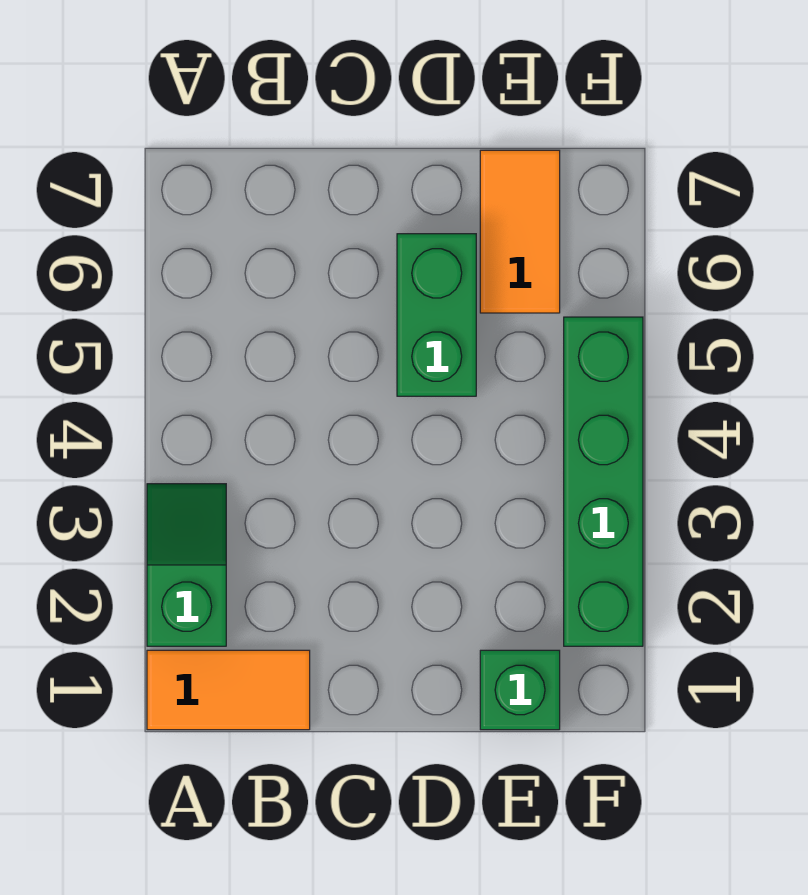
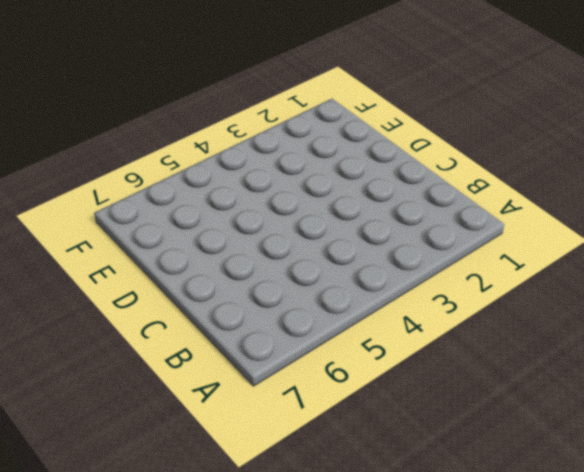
none -> orange 1x2 tile [147,650,310,730]
none -> green 1x2 slope [147,484,226,646]

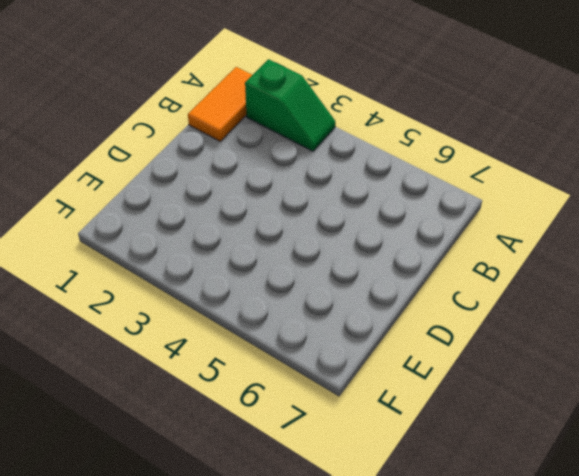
none -> green 1x2 brick [397,234,476,396]
none -> green 1x1 brick [480,650,560,730]

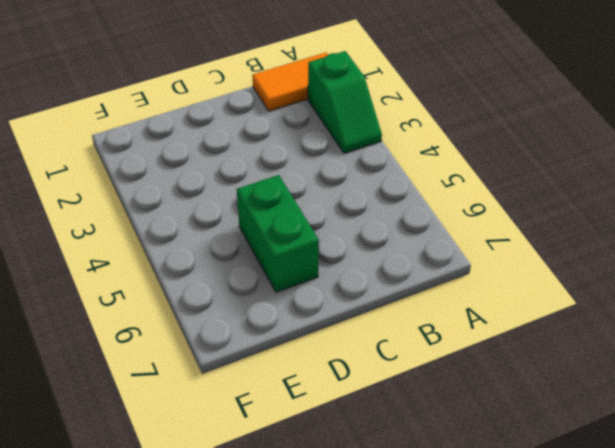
none -> green 1x1 brick [480,650,560,730]
none -> orange 1x2 tile [480,150,560,313]

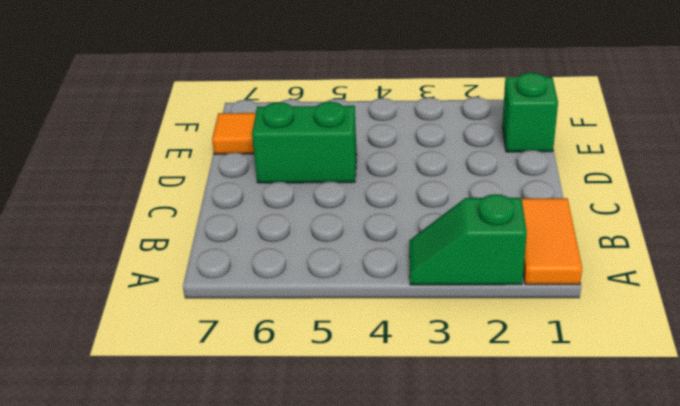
none -> green 1x4 brick [564,317,643,646]

